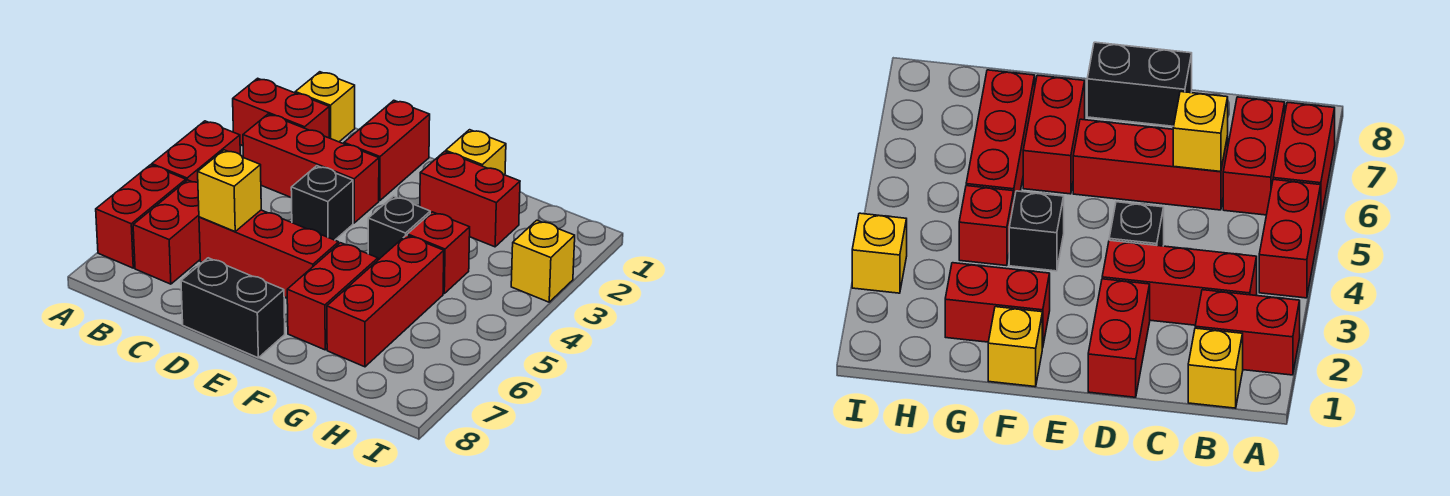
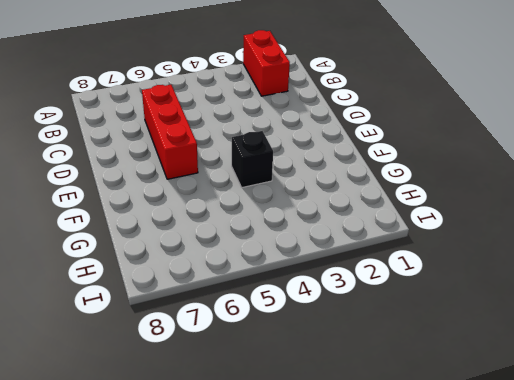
none -> red 1x2 brick [152,121,240,182]
none -> red 1x2 brick [96,165,186,268]
none -> yellow 1x1 brick [295,72,355,142]

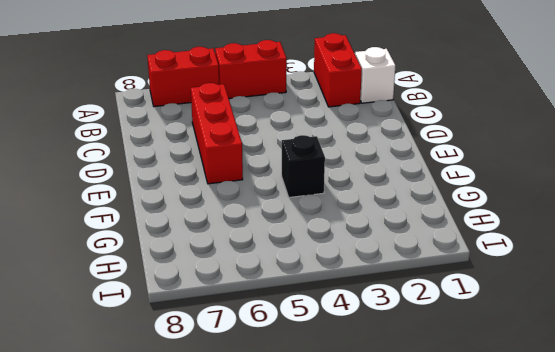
white 1x1 brick [355,47,396,103] -> yellow 1x1 brick [295,72,355,142]
none -> red 1x3 brick [243,114,379,223]
none -> red 1x2 brick [133,180,200,284]
none -> red 1x2 brick [344,100,430,201]

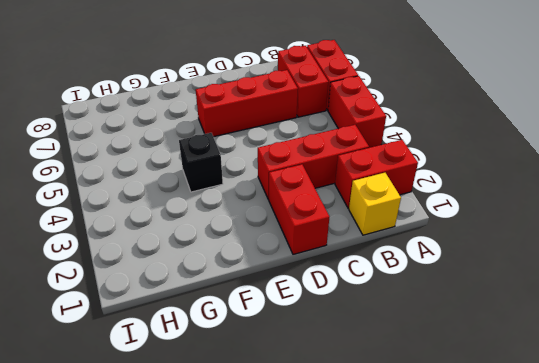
none -> black 1x1 brick [291,166,353,240]
none -> black 1x2 brick [181,258,285,358]
none -> yellow 1x1 brick [446,130,506,175]

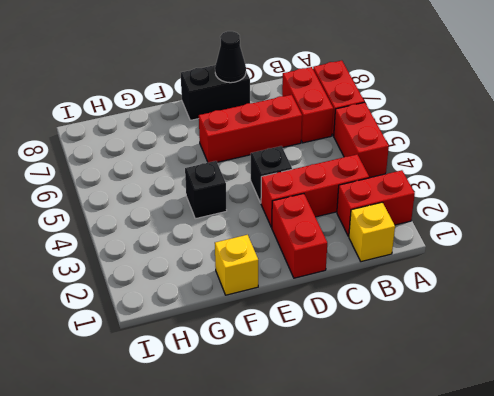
black 1x1 cone [215,31,246,83] -> none
none -> red 1x2 brick [420,152,520,247]
none -> red 1x2 brick [287,243,378,350]
none -> red 1x1 brick [407,212,470,293]

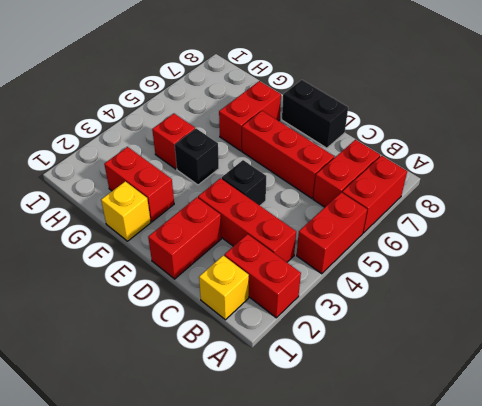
none -> red 1x3 brick [327,235,444,367]
none -> yellow 1x1 brick [511,220,575,302]
none -> yellow 1x1 brick [198,150,261,231]

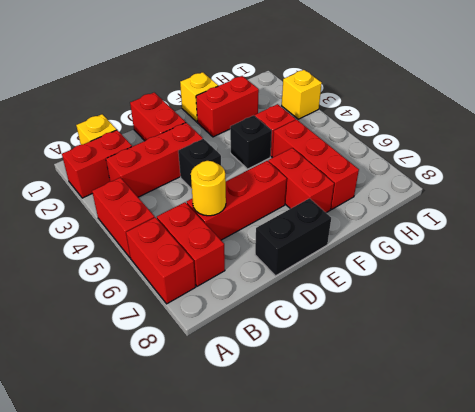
yellow 1x1 round brick [191,161,226,216] -> yellow 1x1 brick [198,150,261,231]

